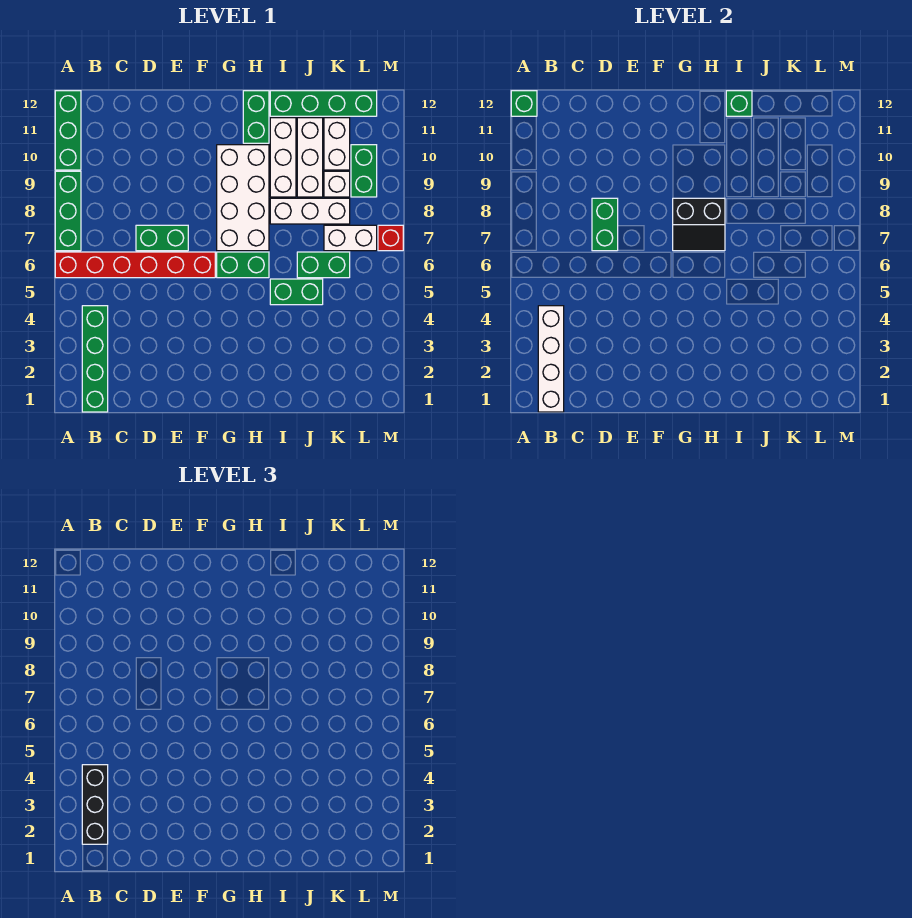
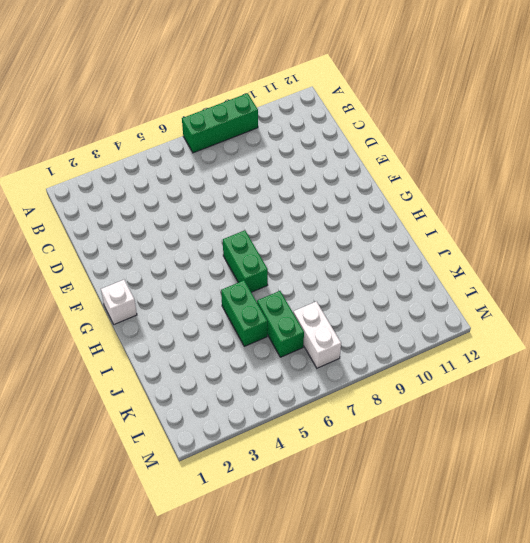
white 1x1 brick [101,280,137,324] -> white 1x1 brick moved to [324,171,350,197]
none -> red 1x6 brick [55,252,215,278]
none -> green 1x3 brick [55,91,81,170]
none -> green 1x4 brick [82,306,108,412]

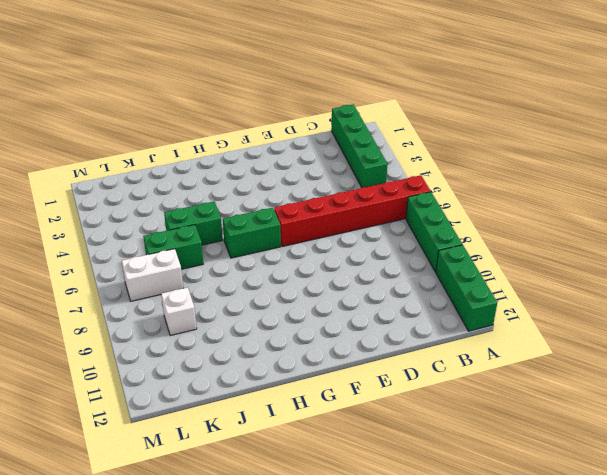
none -> green 1x2 brick [136,225,188,251]
none -> white 2x4 brick [217,145,269,251]
none -> green 1x2 brick [243,91,269,143]

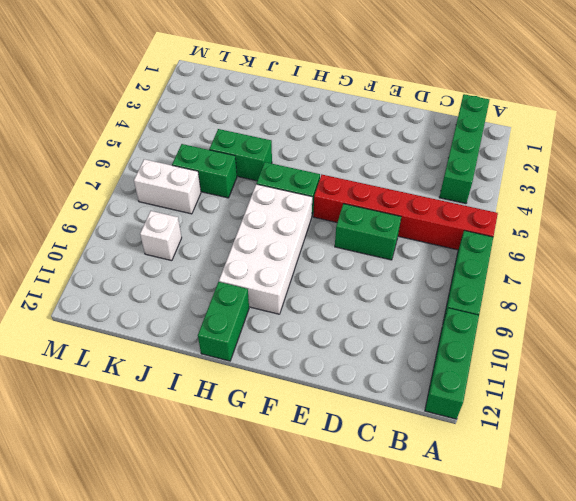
none -> white 1x3 brick [270,198,350,224]
none -> white 1x3 brick [270,118,296,197]
none -> green 1x4 brick [270,91,377,116]

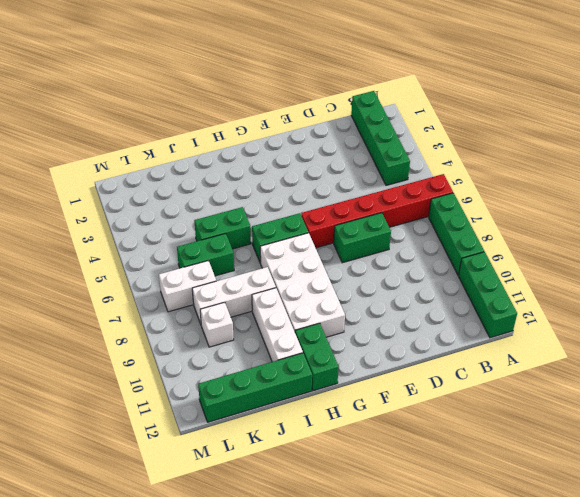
none -> white 1x3 brick [297,118,323,197]
none -> white 1x2 brick [324,118,350,170]
none -> green 1x2 brick [351,145,377,197]

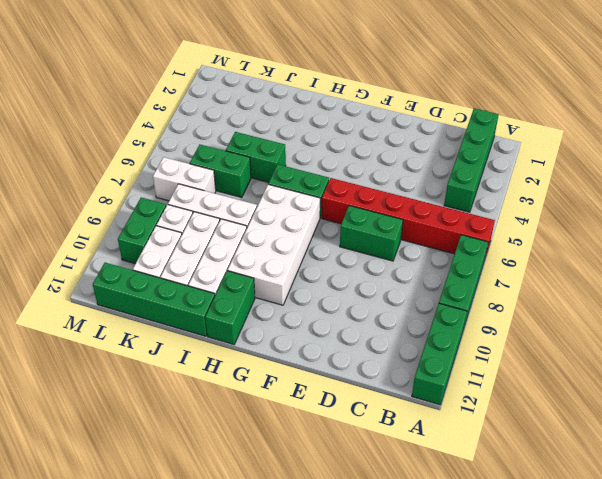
none -> red 1x1 brick [378,225,403,251]
none -> green 1x1 brick [511,91,537,116]
none -> white 1x4 brick [538,306,564,412]

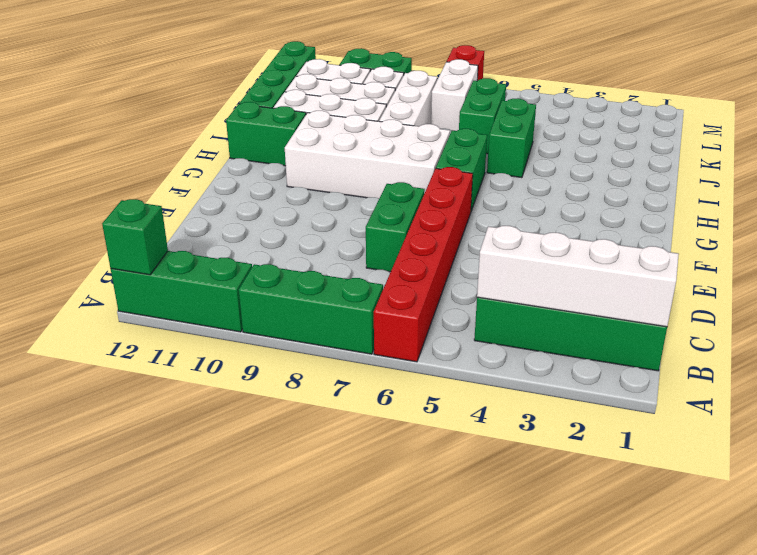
none -> green 1x2 brick [592,198,618,251]
none -> black 2x2 slope [673,198,725,251]
none -> green 1x1 brick [726,91,752,116]

